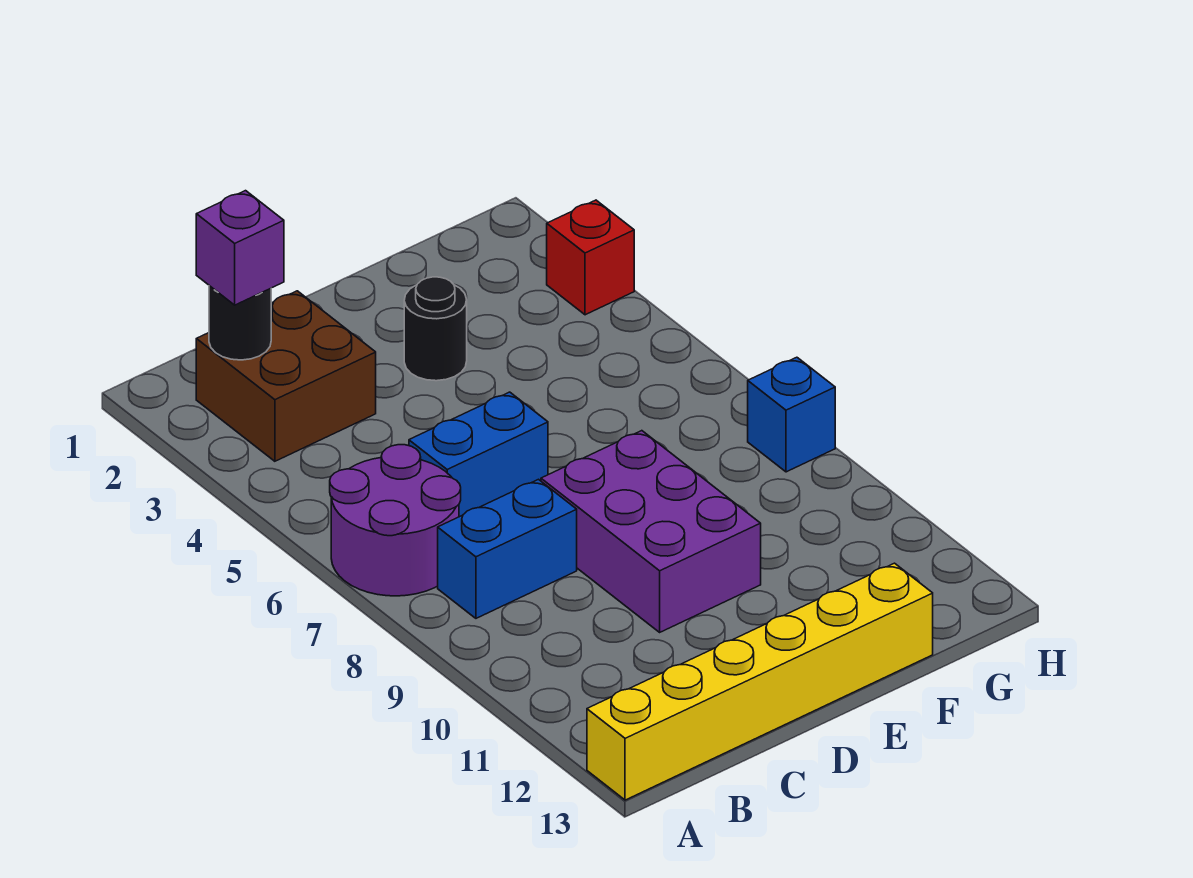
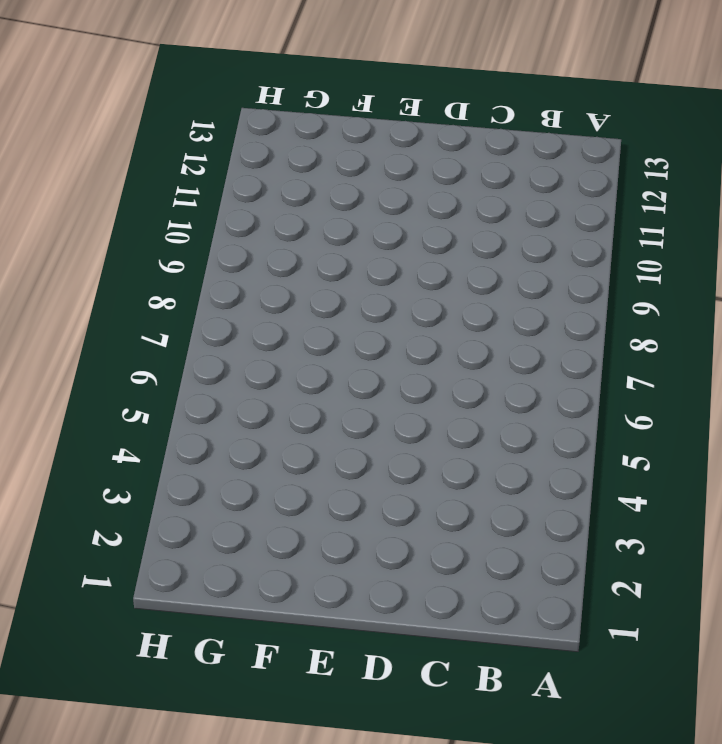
none -> purple 2x2 round brick [330,445,461,596]
none -> yellow 1x6 brick [587,563,933,800]

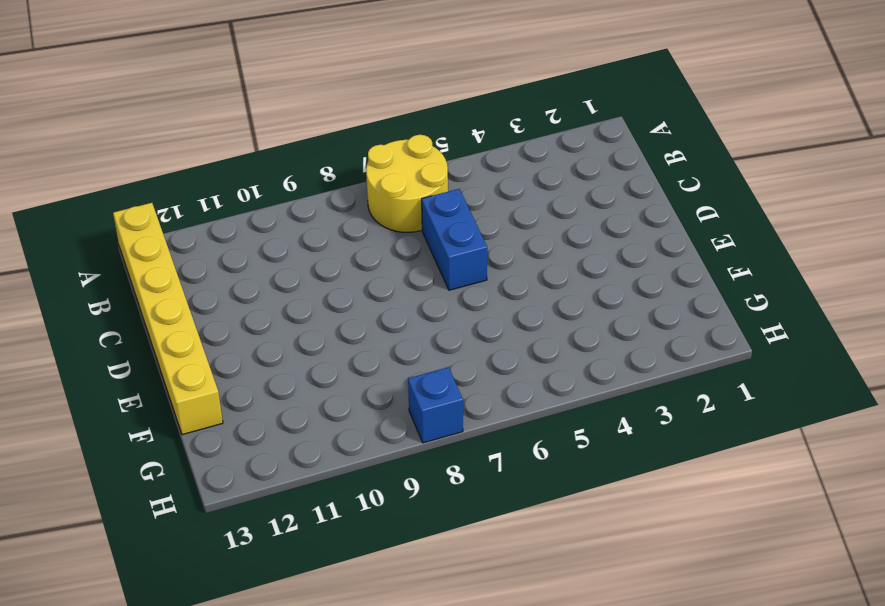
yellow 2x2 round brick [366,135,448,232] -> purple 2x2 round brick [330,445,461,596]
none -> brown 2x2 brick [196,291,376,461]
none -> blue 1x2 brick [438,479,577,618]

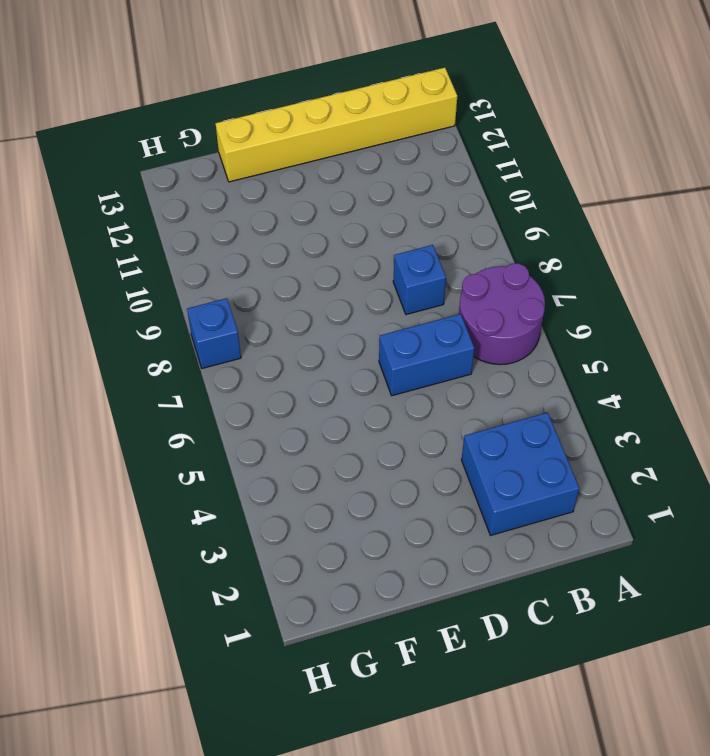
blue 2x2 brick [461,413,579,536] -> brown 2x2 brick [196,291,376,461]
blue 1x1 brick [393,245,446,315] -> blue 1x2 brick [438,479,577,618]
none -> purple 2x3 brick [541,431,761,632]
none -> black 1x1 round brick [404,277,467,381]

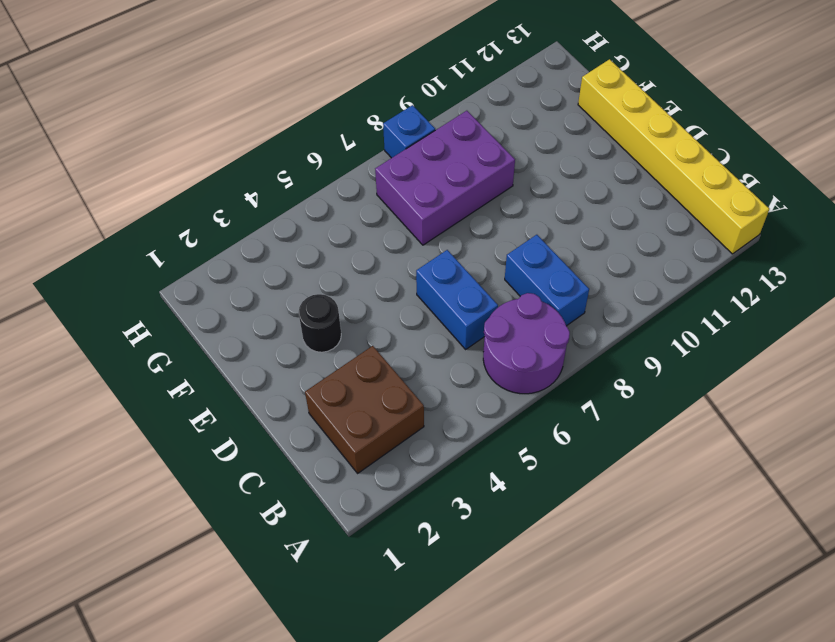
purple 2x3 brick [375,111,515,245] -> purple 2x3 brick moved to [541,431,761,632]
none -> red 1x1 brick [547,200,634,315]
none -> black 1x1 round brick [209,286,271,360]

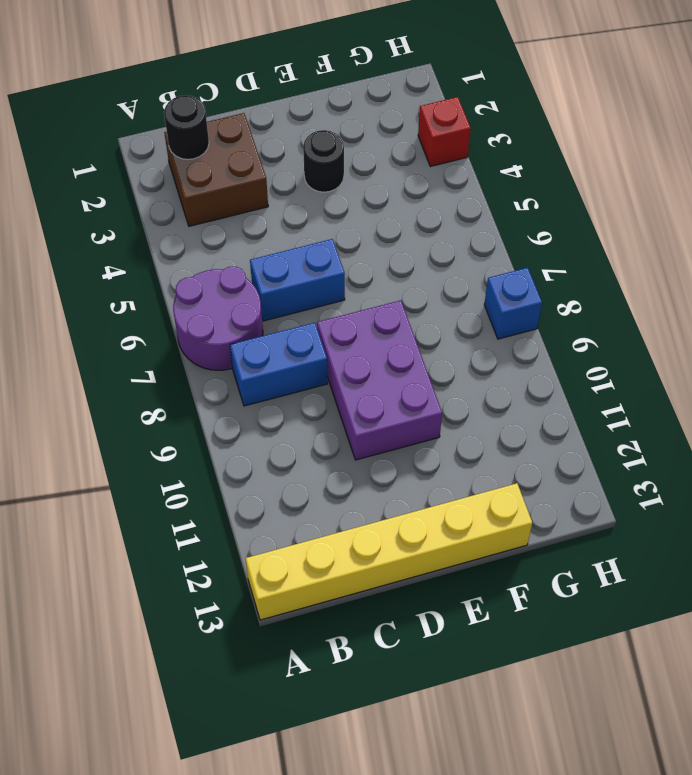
none -> purple 1x1 brick [196,191,284,305]

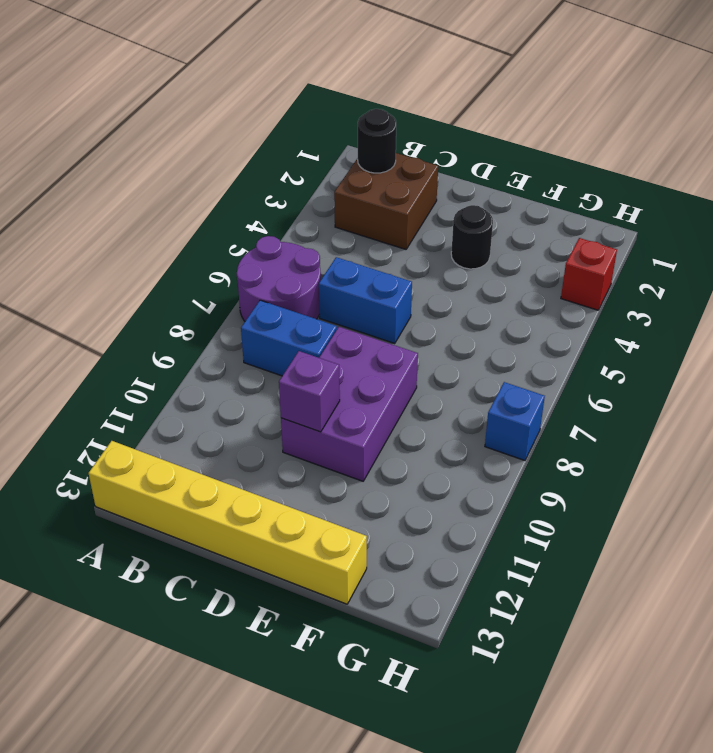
purple 1x1 brick [279,351,340,432] -> purple 1x1 brick moved to [196,191,284,305]

